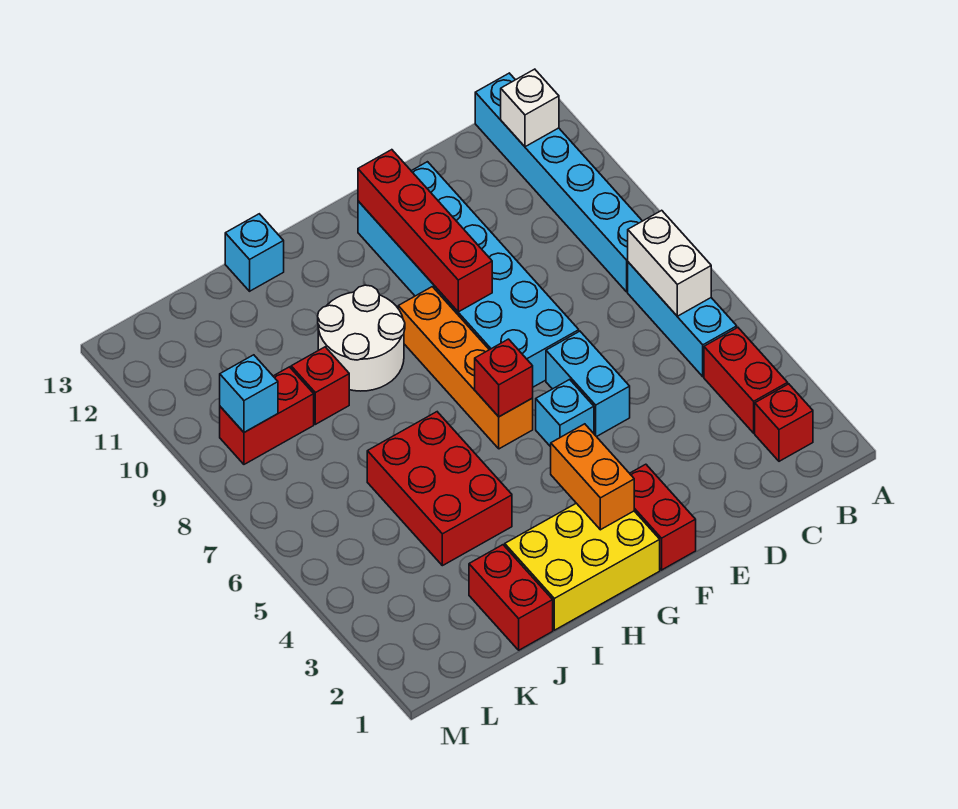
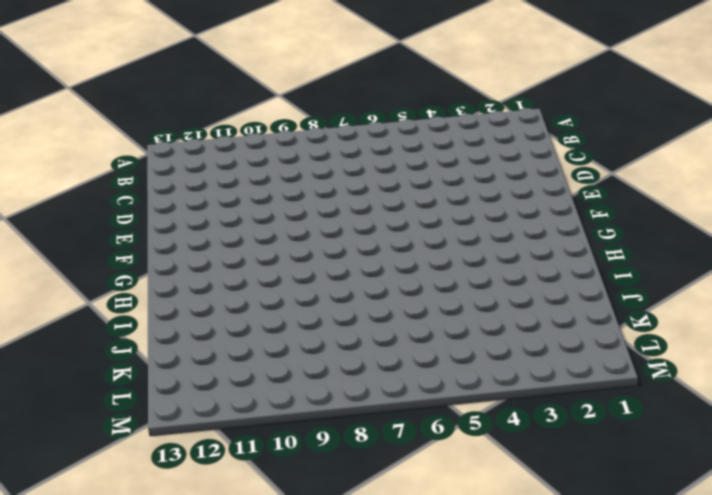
none -> red 1x1 brick [755,384,813,461]
none -> red 1x2 brick [704,328,788,433]
none -> cyan 1x3 brick [628,262,737,377]

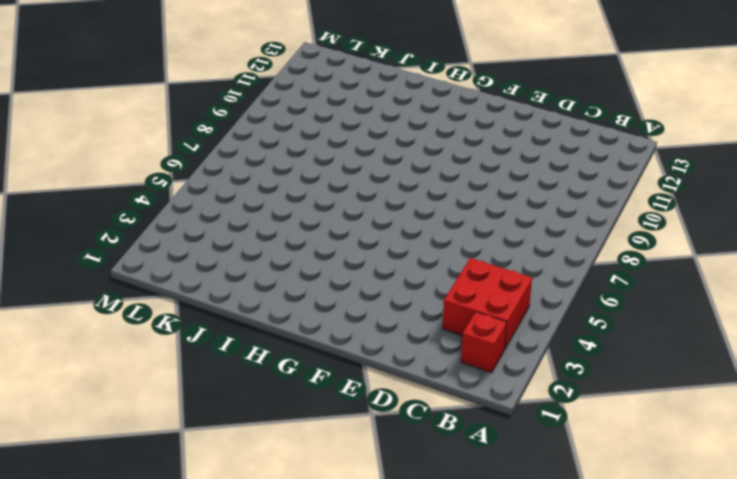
red 2x2 brick [443,258,532,350] -> red 1x2 brick [704,328,788,433]
none -> cyan 1x3 brick [628,262,737,377]
none -> cyan 1x6 brick [475,73,642,292]
none -> cyan 1x2 brick [546,331,630,437]

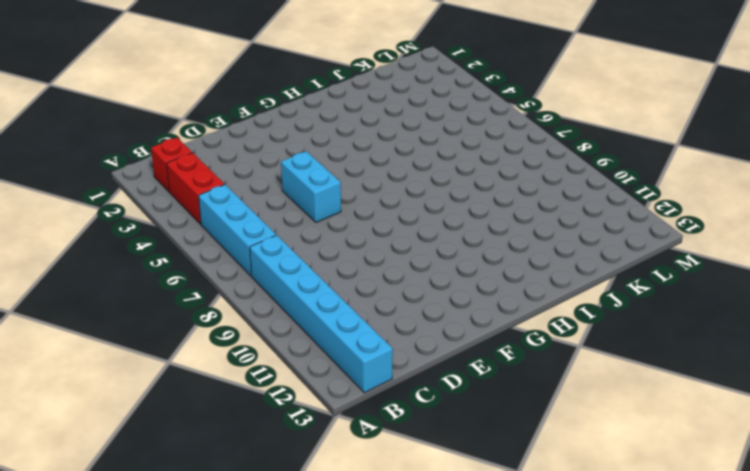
none -> cyan 2x6 brick [358,162,579,387]
none -> red 1x2 brick [630,464,696,570]
none -> cyan 1x1 brick [536,379,594,447]

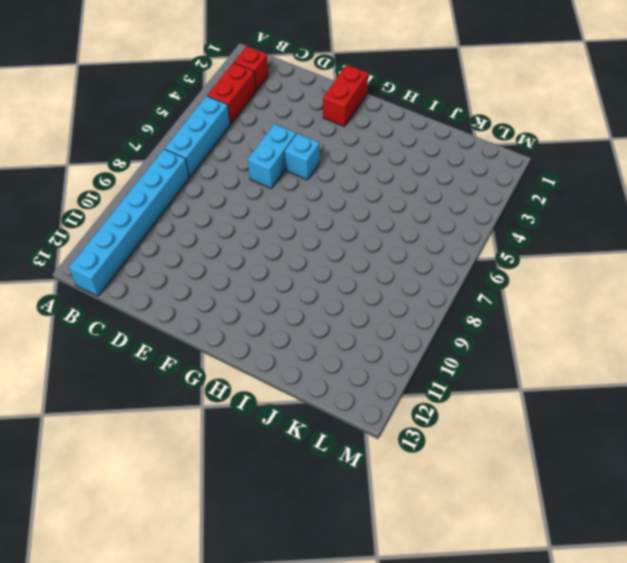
none -> cyan 2x6 brick [358,162,579,387]
none -> yellow 2x3 brick [505,503,660,630]
none -> orange 1x4 brick [398,287,533,449]

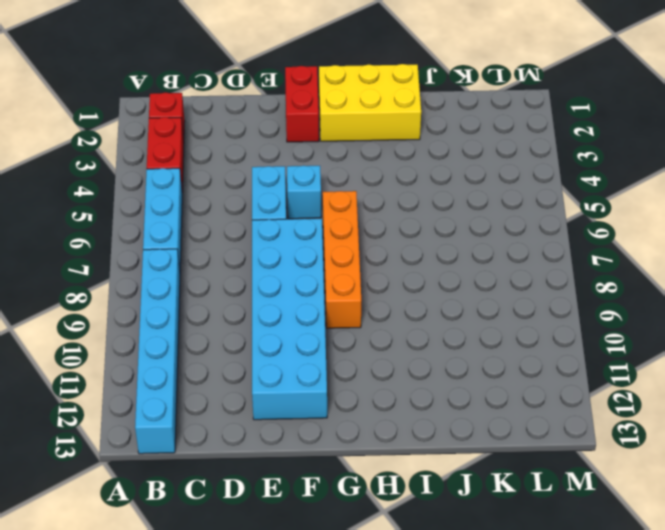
none -> white 2x2 round brick [318,285,405,391]
none -> red 2x3 brick [367,412,512,566]
none -> cyan 1x1 brick [225,214,284,291]

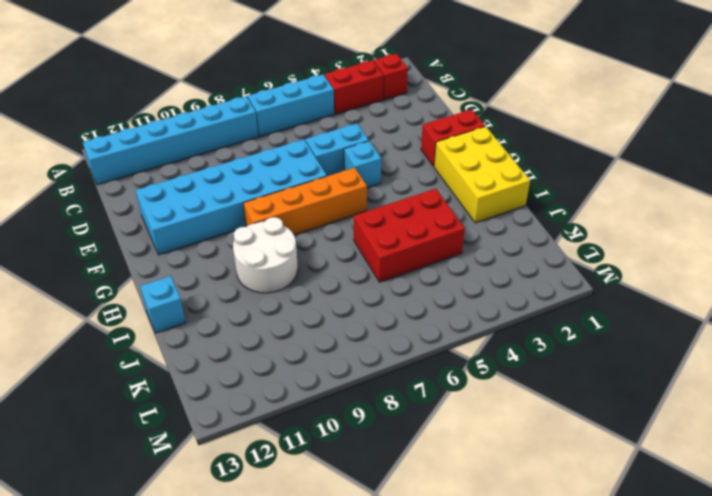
none -> red 1x2 brick [469,545,553,650]
none -> red 1x1 brick [291,347,349,424]
none -> red 1x2 brick [220,367,314,464]

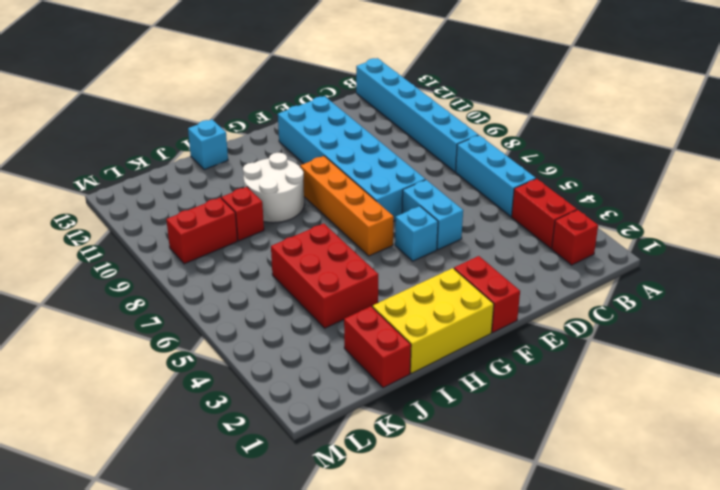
none -> white 1x2 brick [628,210,711,316]
none -> white 1x1 brick [501,69,559,147]
none -> red 1x4 brick [358,150,492,312]

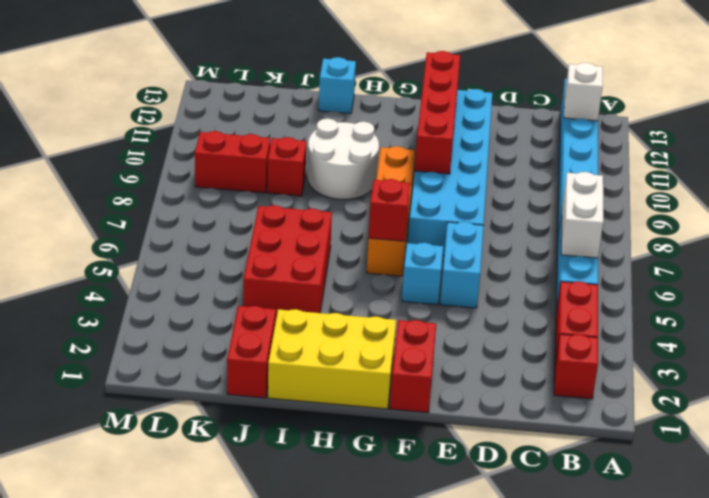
none -> orange 1x2 brick [551,424,634,530]
none -> cyan 1x1 brick [220,355,278,432]

